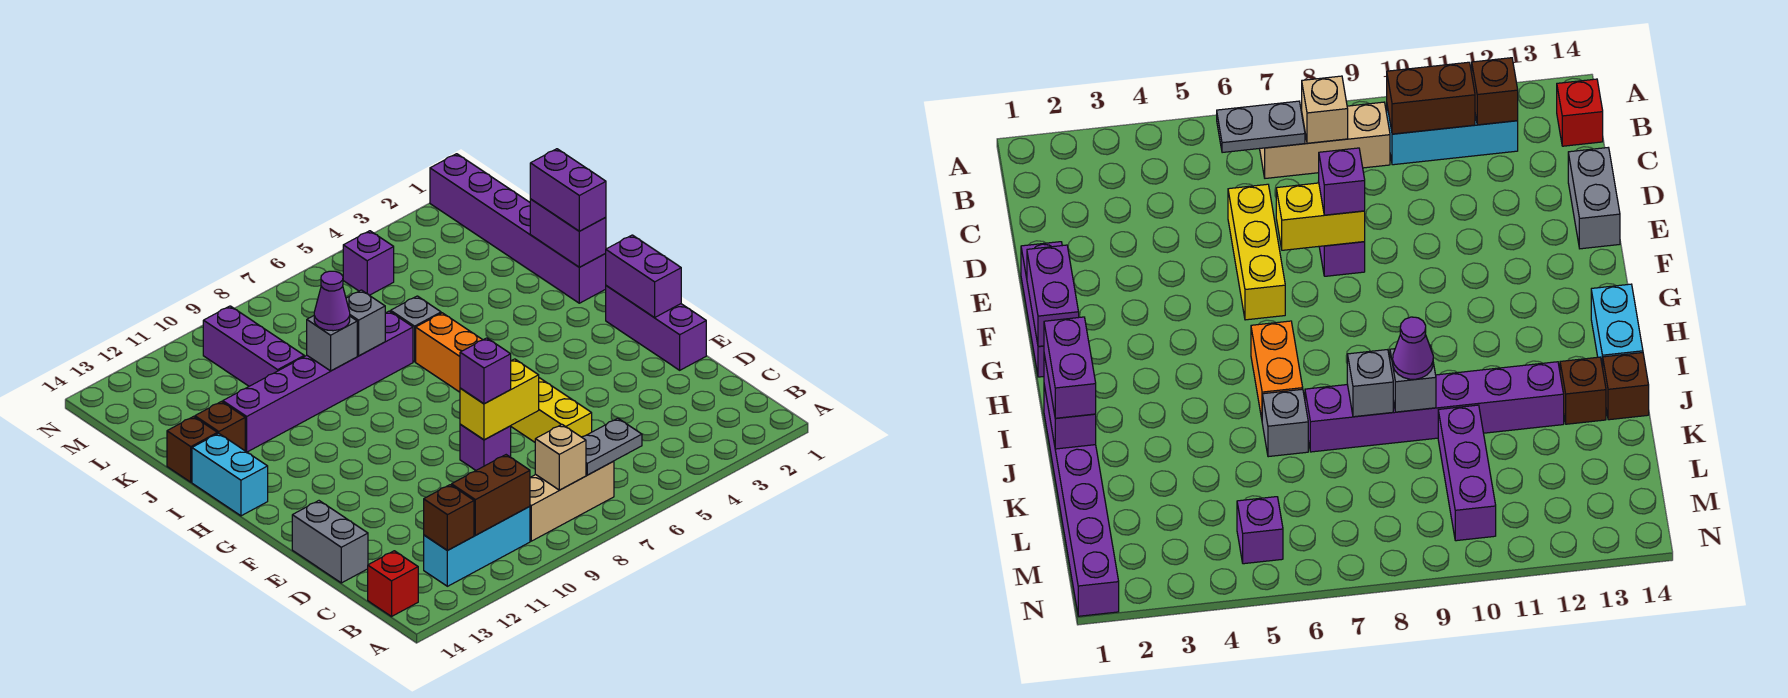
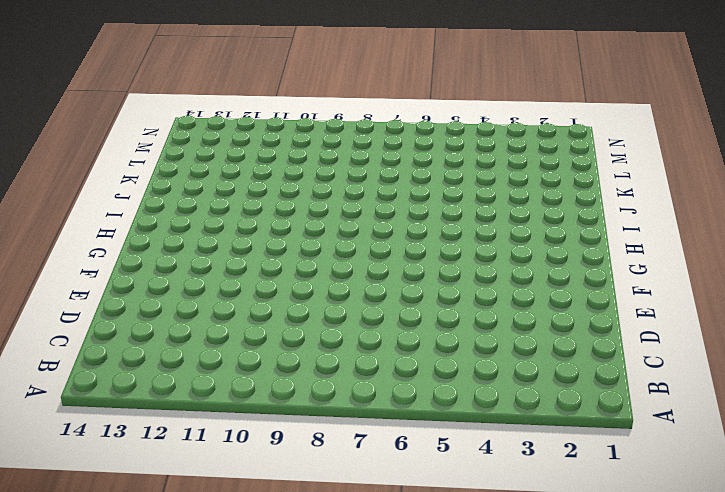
none -> tan 1x3 brick [530,461,614,541]
none -> cyan 1x3 brick [424,506,530,586]
none -> red 1x1 brick [368,551,418,616]

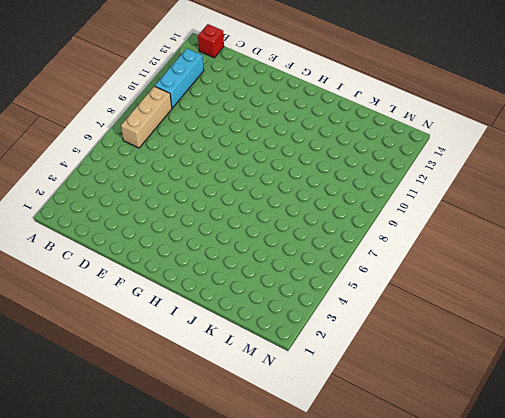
none -> yellow 1x3 brick [511,378,592,442]
none -> grey 1x2 brick [292,501,368,583]
none -> purple 1x3 brick [606,286,706,370]

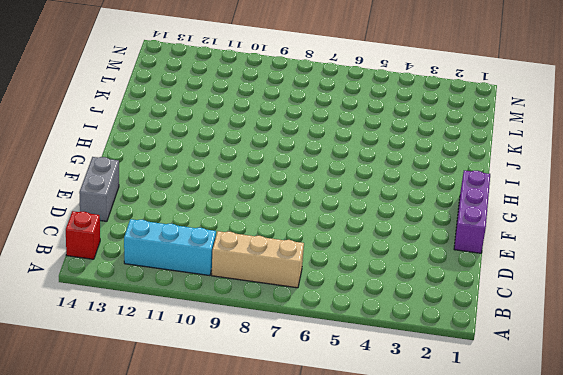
none -> yellow 1x3 brick [511,378,592,442]
none -> purple 1x1 brick [460,424,511,470]
none -> orange 1x2 brick [416,313,482,392]

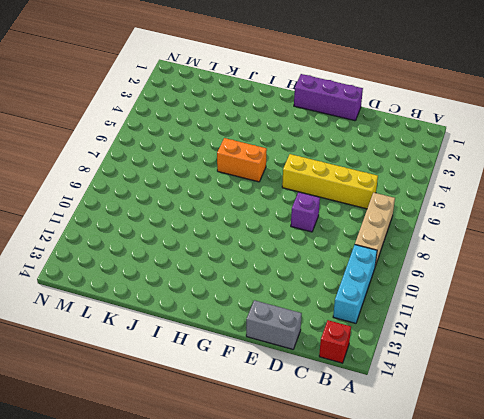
yellow 1x4 brick [282,154,378,209] -> yellow 1x3 brick [511,378,592,442]
none -> cyan 1x2 brick [192,433,268,516]
none -> purple 1x6 brick [430,154,606,303]
none -> grey 1x1 brick [391,296,441,362]

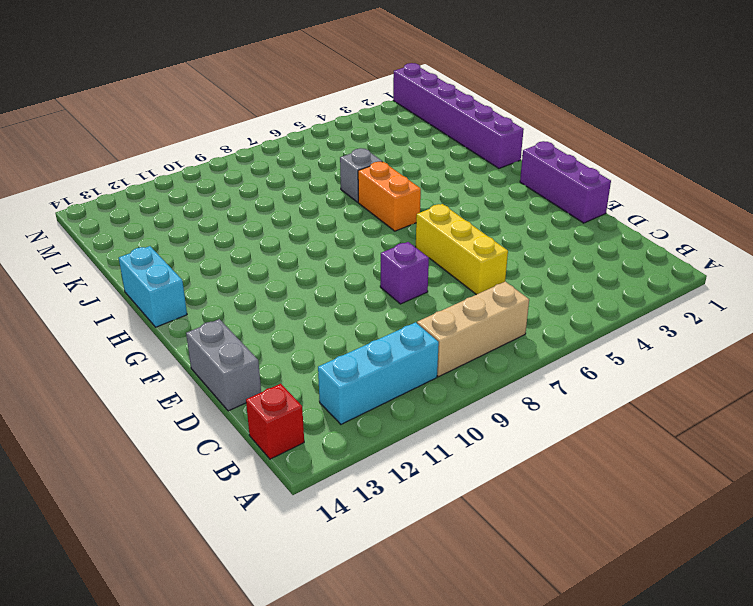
none -> purple 1x6 brick [223,311,413,452]
none -> brown 1x1 brick [195,402,245,451]
none -> brown 1x1 brick [167,417,217,482]

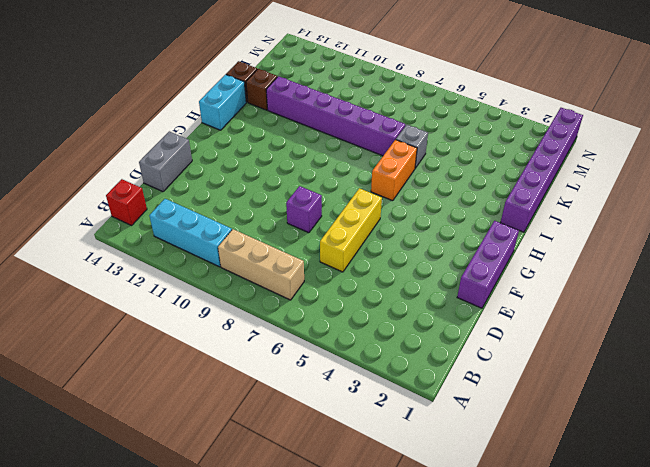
none -> purple 1x3 brick [203,306,304,386]
none -> purple 1x1 brick [343,231,394,295]
none -> grey 1x2 plate [582,418,642,475]

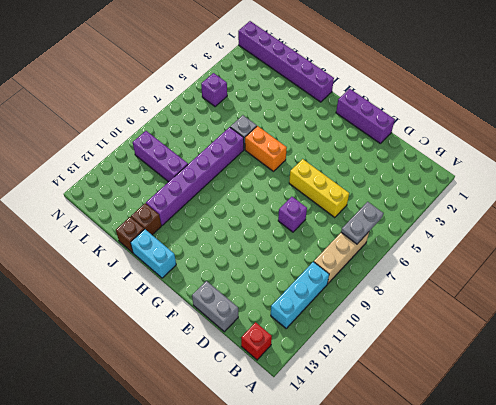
none -> tan 1x1 brick [535,425,586,490]
none -> brown 1x2 brick [452,455,530,535]
none -> brown 1x1 brick [424,485,474,550]

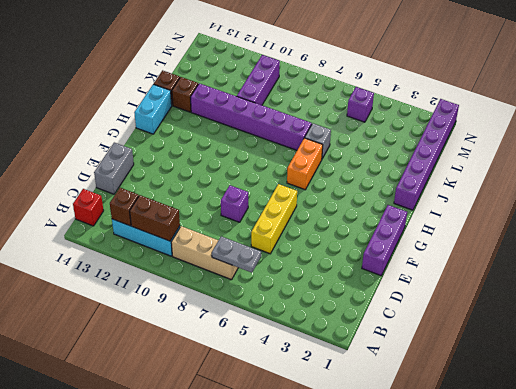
none -> tan 1x1 brick [535,425,586,490]
none -> yellow 1x2 brick [460,359,539,440]
none -> purple 1x2 brick [605,235,681,318]

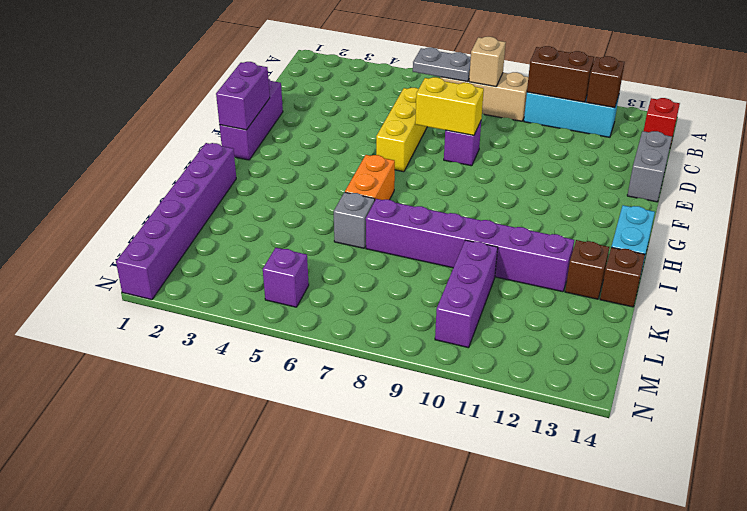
none -> purple 1x2 brick [530,199,606,267]
none -> grey 1x1 brick [346,290,385,356]
none -> grey 1x1 brick [307,316,357,371]

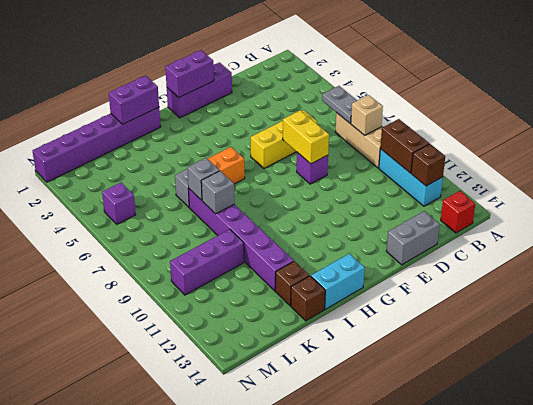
grey 1x1 brick [187,158,220,200] -> grey 1x1 brick moved to [307,316,357,371]
none -> purple 1x1 brick [460,338,511,404]
none -> purple 1x2 brick [530,149,606,231]
none -> purple 1x1 cone [314,271,350,331]

